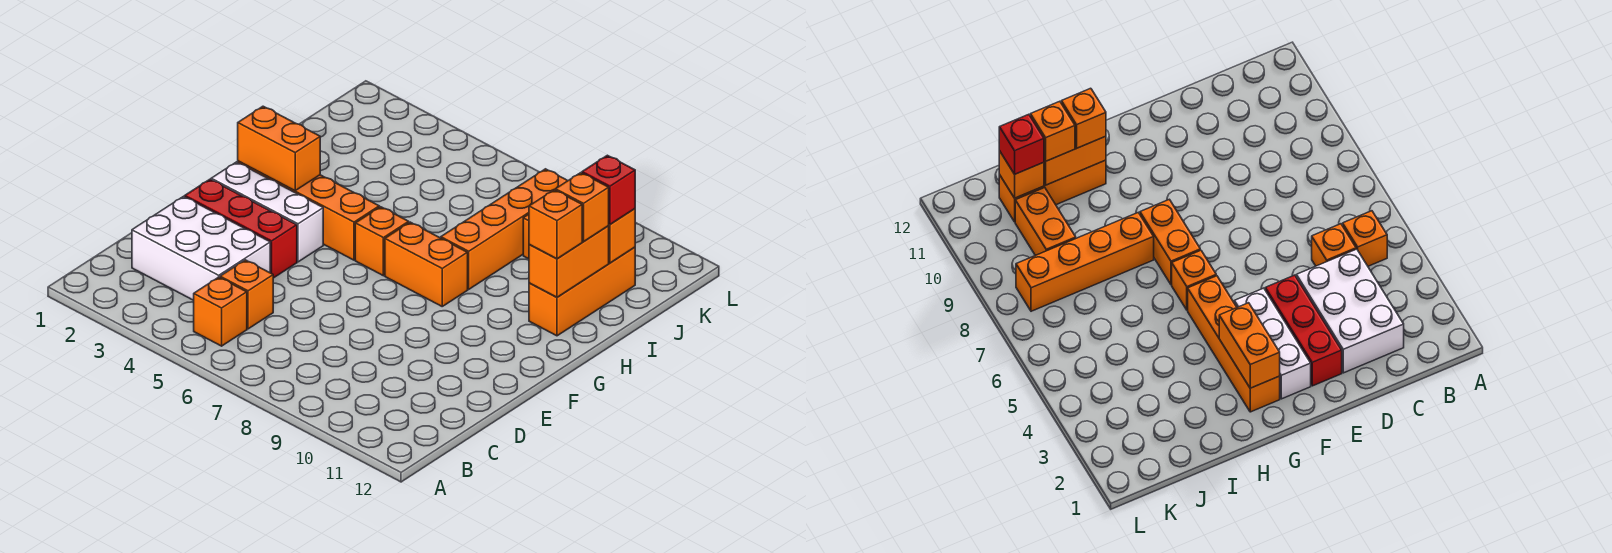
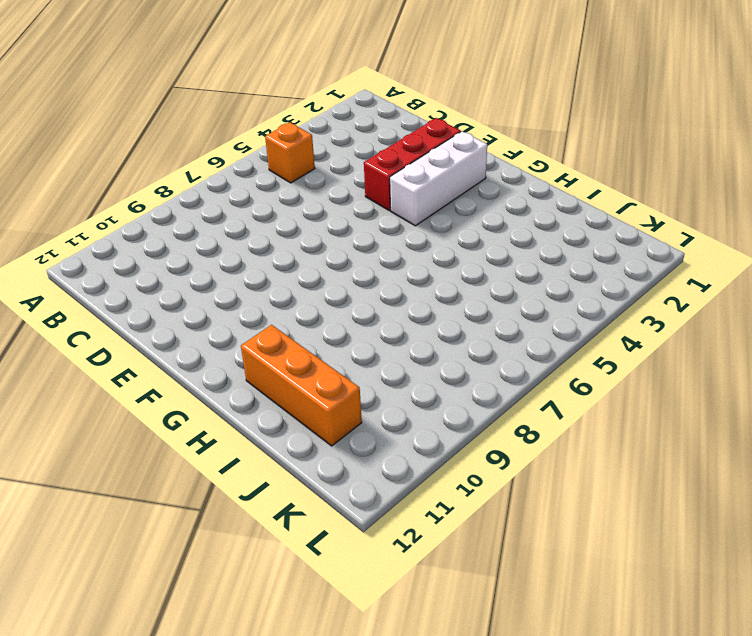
none -> white 2x3 brick [132,196,270,300]
none -> orange 1x1 brick [220,260,273,329]
none -> orange 1x4 brick [238,161,379,260]

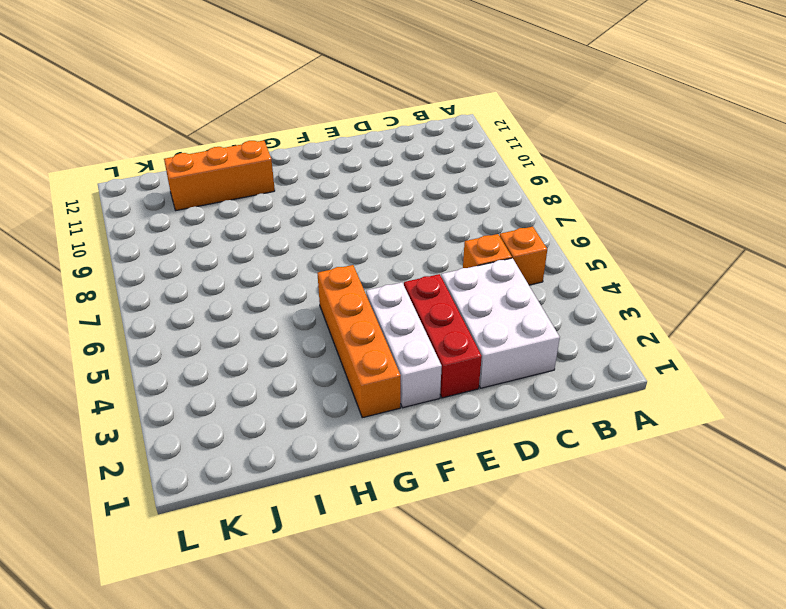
none -> orange 1x1 brick [355,207,409,276]
none -> orange 1x2 brick [385,222,468,306]
none -> orange 1x4 brick [441,169,568,289]

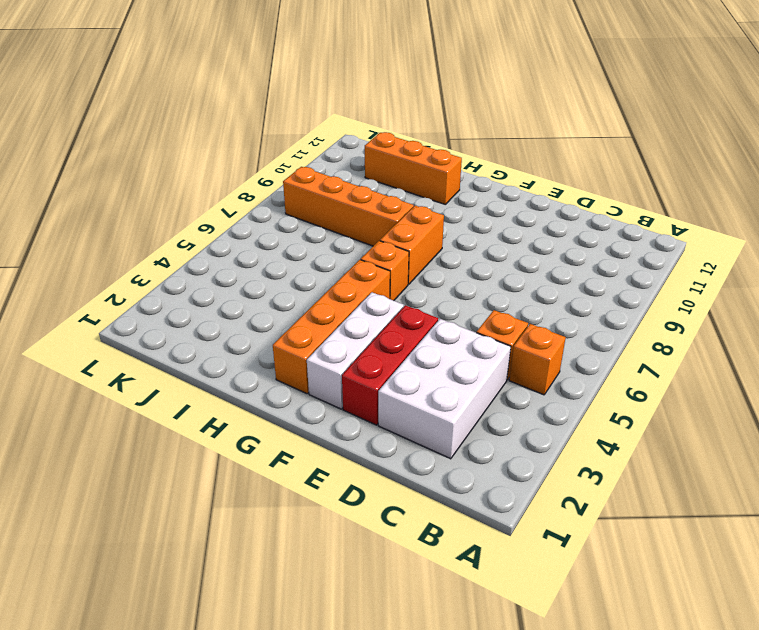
none -> orange 1x2 brick [1015,188,1076,256]
none -> orange 1x2 brick [238,106,320,191]
none -> orange 1x2 brick [529,226,609,297]

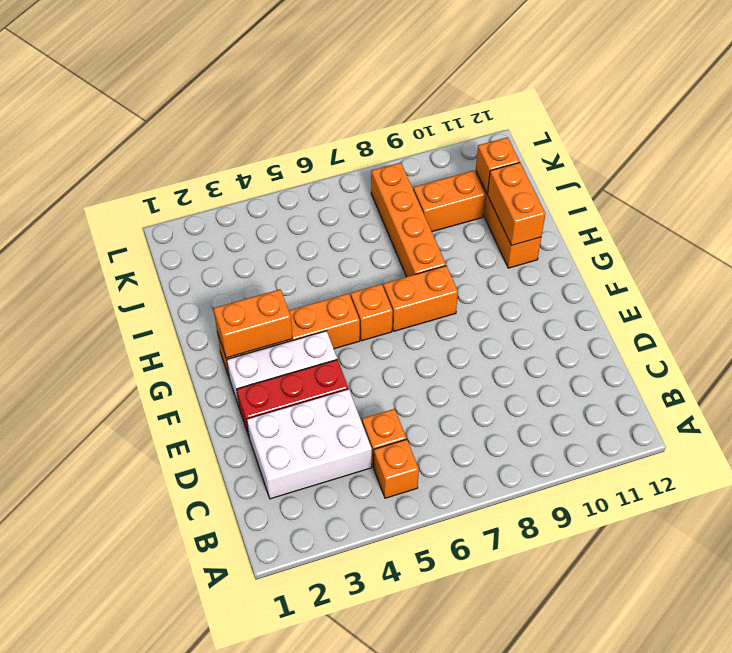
none -> orange 1x1 brick [529,190,582,259]
none -> orange 1x1 brick [556,173,609,242]
none -> red 1x1 brick [582,155,635,224]

